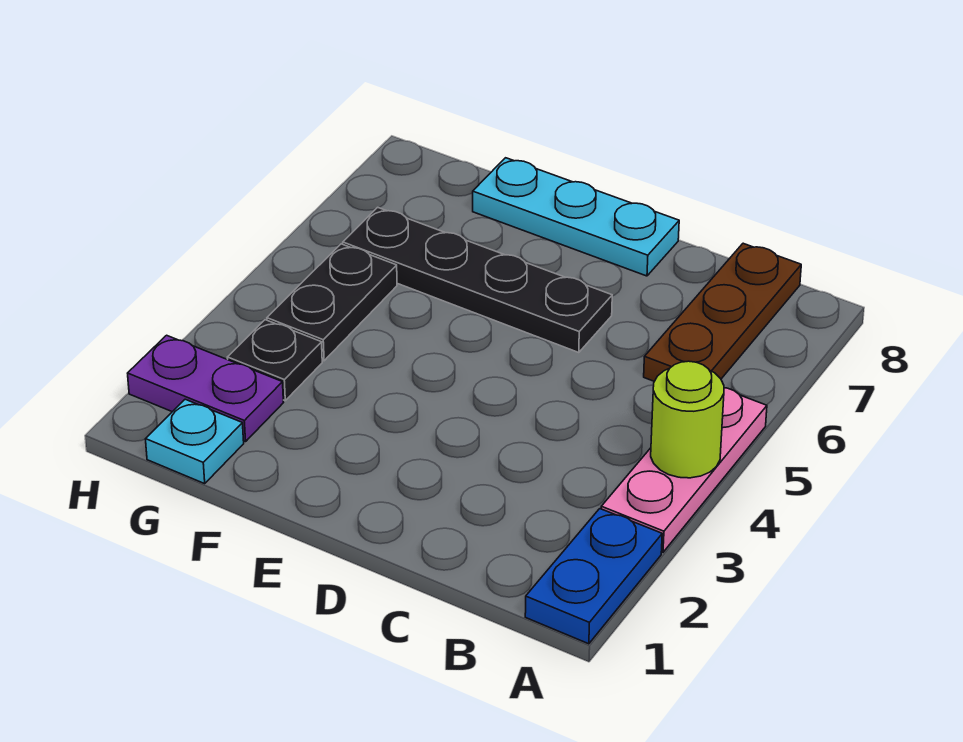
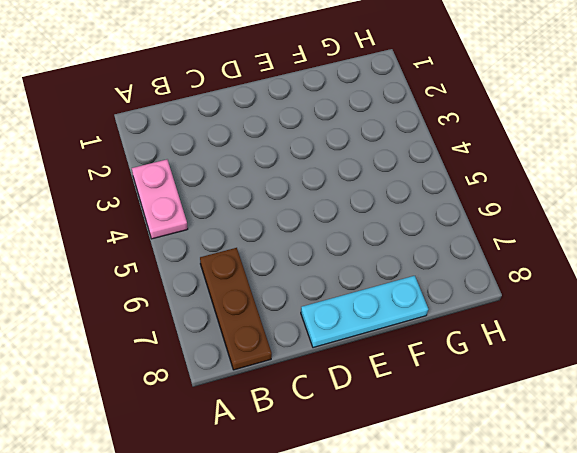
pink 1x2 plate [132,160,188,239] -> pink 1x3 plate [601,388,767,552]
none -> blue 1x2 plate [525,509,662,644]
none -> black 1x4 plate [343,207,612,353]

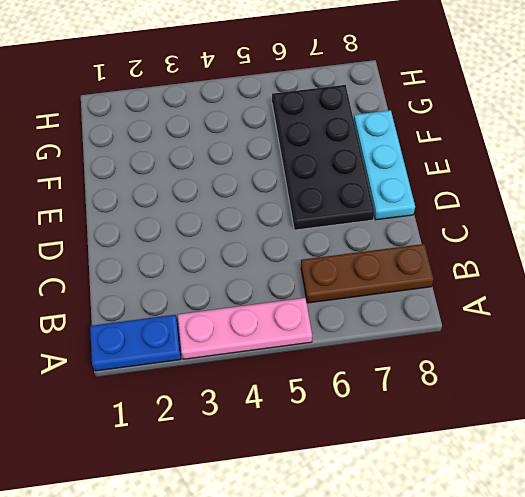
black 2x4 plate [272,85,374,230] -> black 1x4 plate [343,207,612,353]
none -> cyan 1x1 plate [146,399,244,484]
none -> purple 1x2 plate [128,335,283,442]

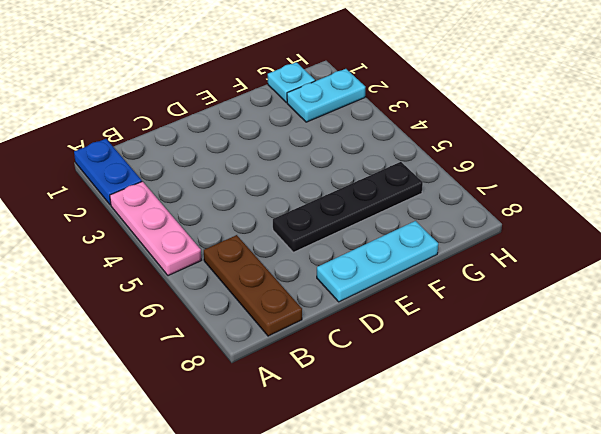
cyan 1x2 plate [287,69,365,122] -> purple 1x2 plate [128,335,283,442]
none -> black 1x1 plate [227,320,322,400]
none -> black 1x2 plate [267,244,397,361]

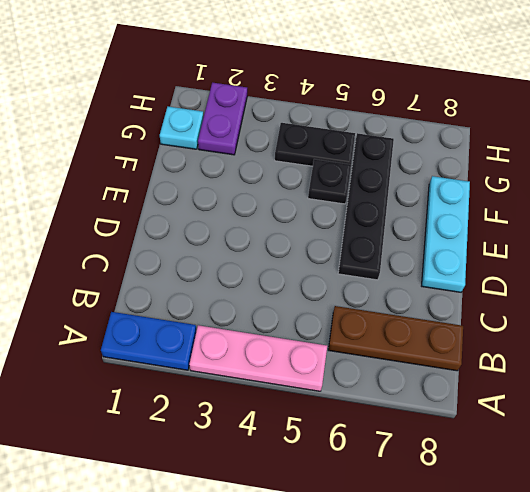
black 1x1 plate [308,159,351,204] -> black 1x1 plate moved to [227,320,322,400]
none -> lime 1x1 round brick [651,361,724,478]

